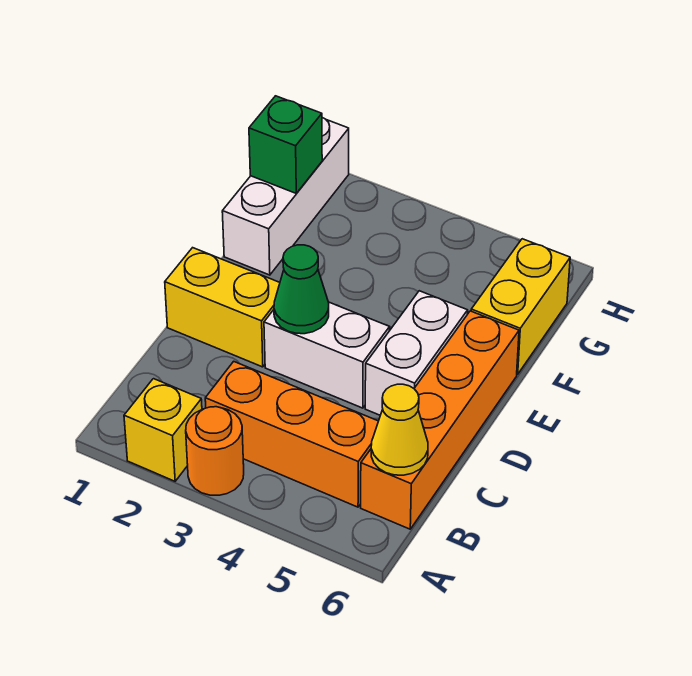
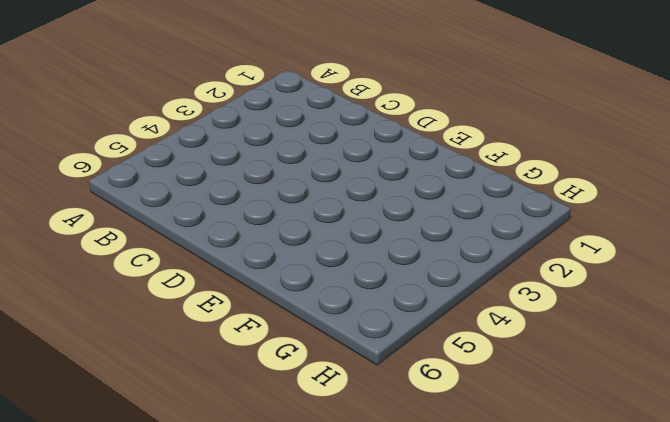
none -> yellow 1x1 brick [124,379,202,481]
none -> orange 1x1 round brick [186,407,244,495]
none -> orange 1x3 brick [205,361,378,507]

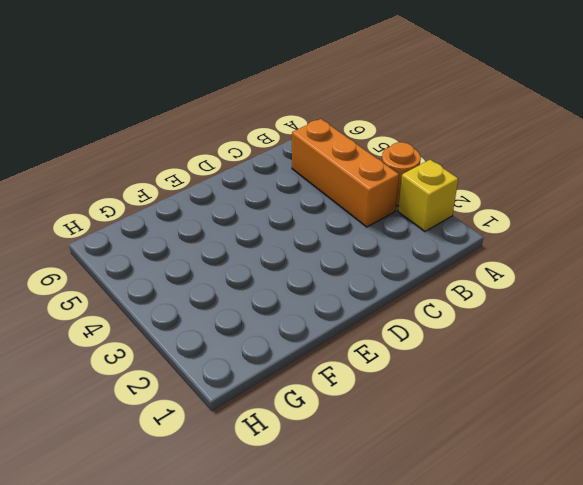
none -> orange 1x4 brick [361,311,519,529]
none -> yellow 1x2 brick [165,248,280,367]
none -> white 1x2 brick [264,302,390,408]

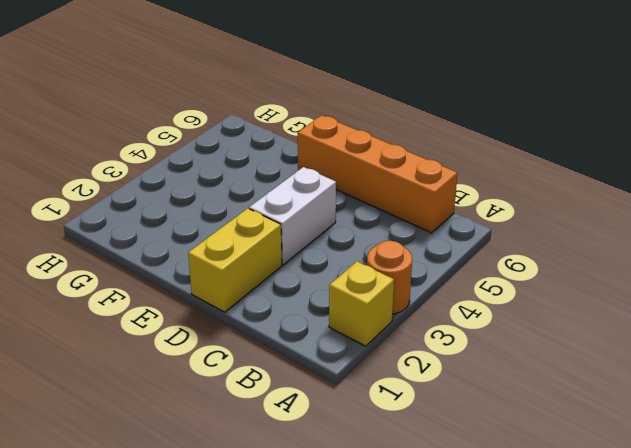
none -> orange 1x3 brick [205,361,378,507]
none -> white 1x2 brick [365,291,468,415]
none -> white 1x3 brick [222,118,349,275]

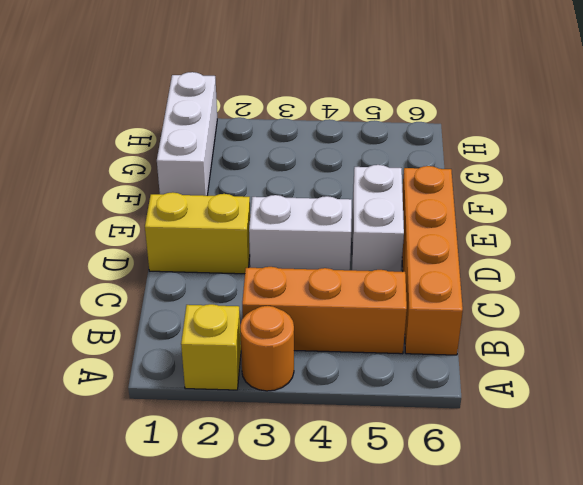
none -> yellow 1x2 brick [471,239,570,374]
none -> yellow 1x1 cone [371,384,428,475]
none -> green 1x1 cone [274,245,329,334]

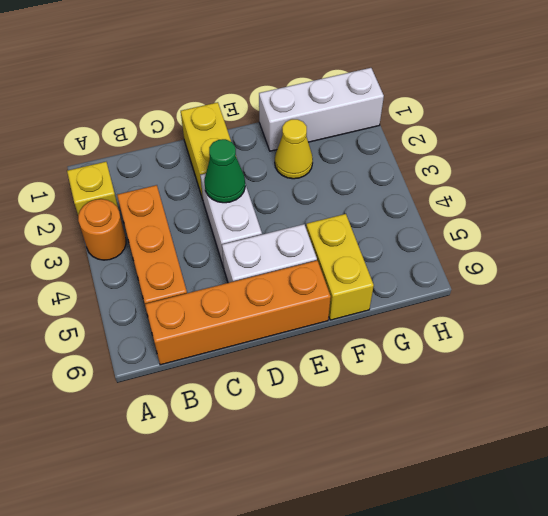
yellow 1x1 cone [275,119,313,179] -> yellow 1x1 cone moved to [371,384,428,475]
yellow 1x2 brick [306,214,374,320] -> yellow 1x2 brick turned to [471,239,570,374]
none -> green 1x1 brick [249,96,322,193]

